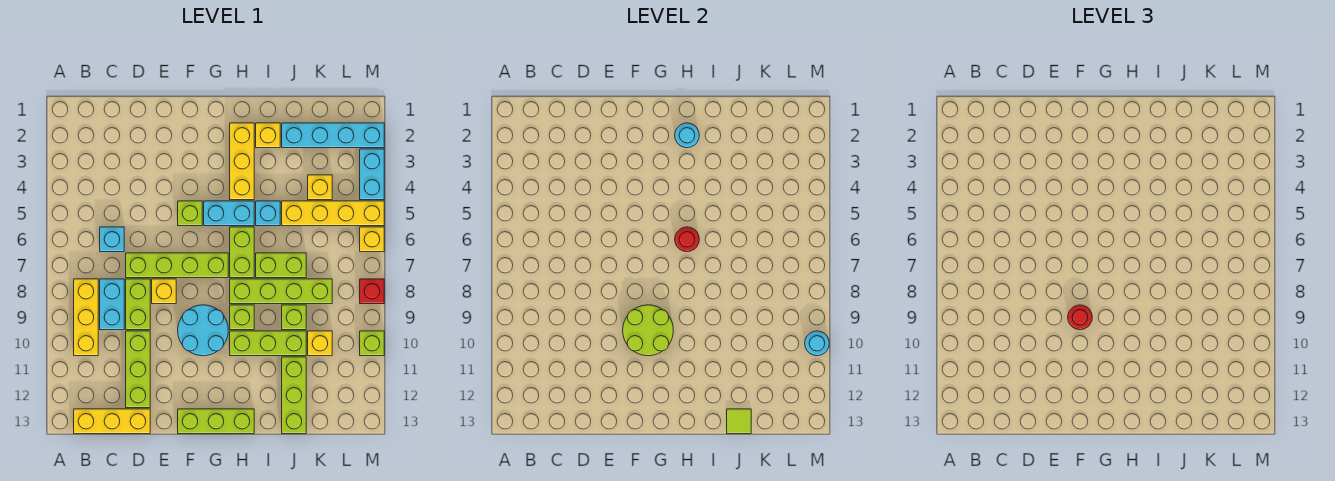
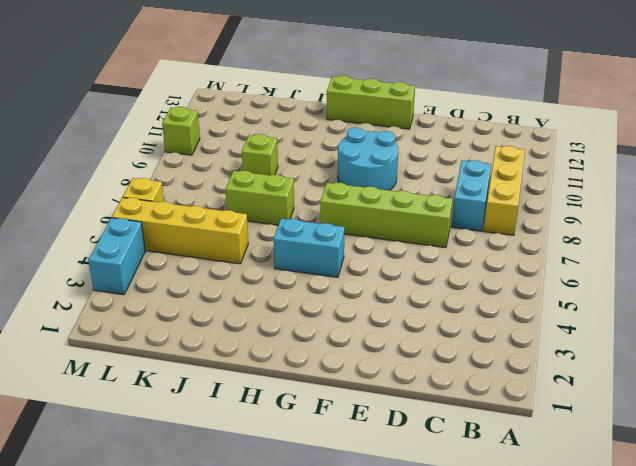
none -> yellow 1x3 brick [74,409,150,434]
none -> cyan 1x1 brick [100,227,124,252]
none -> lime 1x2 brick [126,279,150,330]
none -> lime 1x3 brick [126,331,150,408]

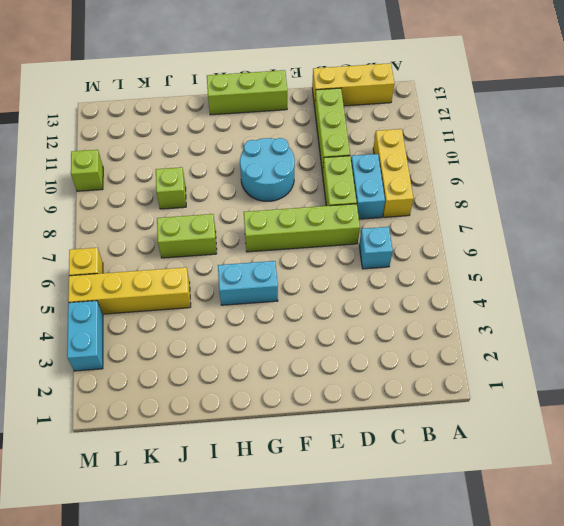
none -> yellow 1x1 brick [152,279,176,304]
none -> lime 1x1 brick [178,201,202,226]
none -> yellow 1x3 brick [230,123,254,200]
none -> lime 1x2 brick [230,227,254,278]

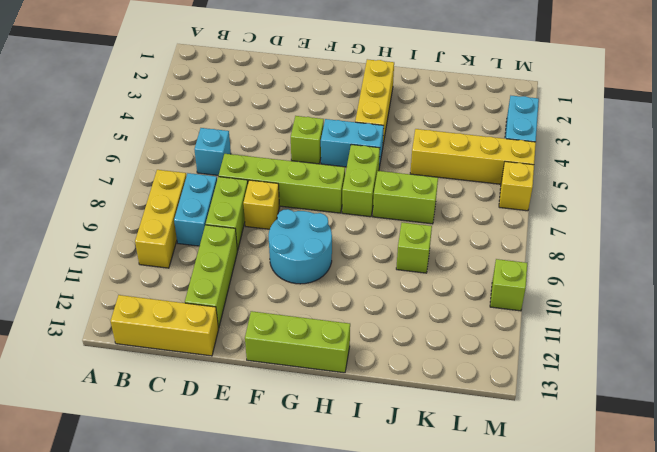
none -> lime 1x4 brick [230,279,332,304]
none -> lime 1x1 brick [230,305,254,330]
none -> lime 1x3 brick [230,331,306,356]
none -> yellow 1x1 brick [256,123,280,148]

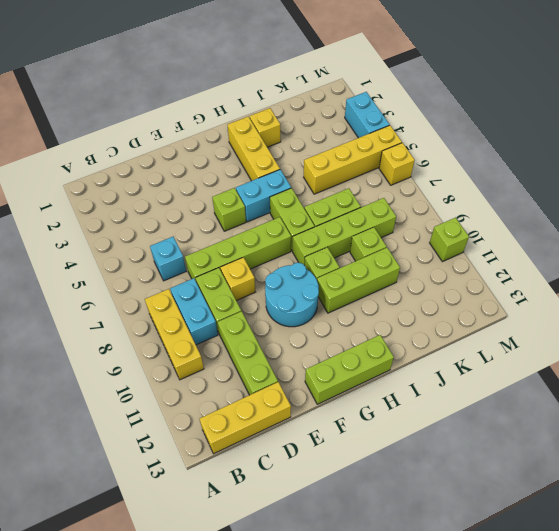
none -> cyan 1x1 brick [256,201,280,226]
none -> cyan 1x4 brick [282,123,384,148]
none -> lime 1x3 brick [282,357,306,434]
none -> yellow 1x1 brick [308,175,332,200]

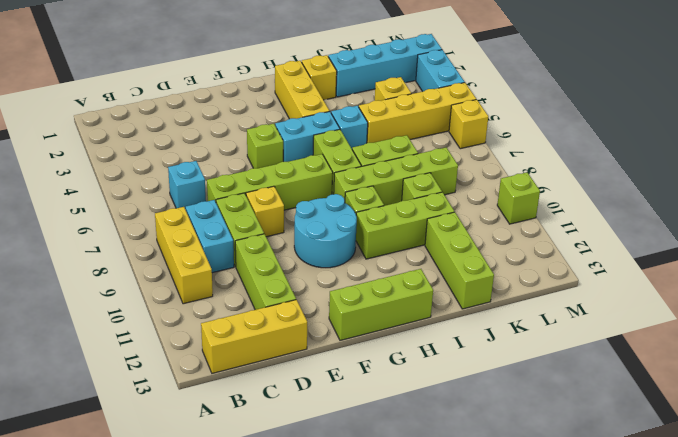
none -> yellow 1x1 brick [308,331,332,356]
none -> red 1x1 brick [360,279,384,304]
none -> lime 2x2 round brick [623,305,673,356]
none -> cyan 1x1 round brick [675,123,699,148]

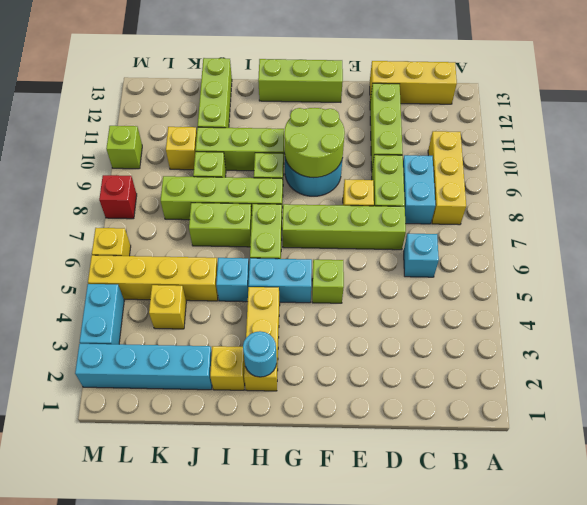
none -> red 1x1 round brick [675,227,699,252]
none -> lime 1x1 tile [727,409,751,434]
none -> cyan 1x1 round brick [805,331,829,356]
none -> red 1x1 round brick [1068,305,1092,330]

